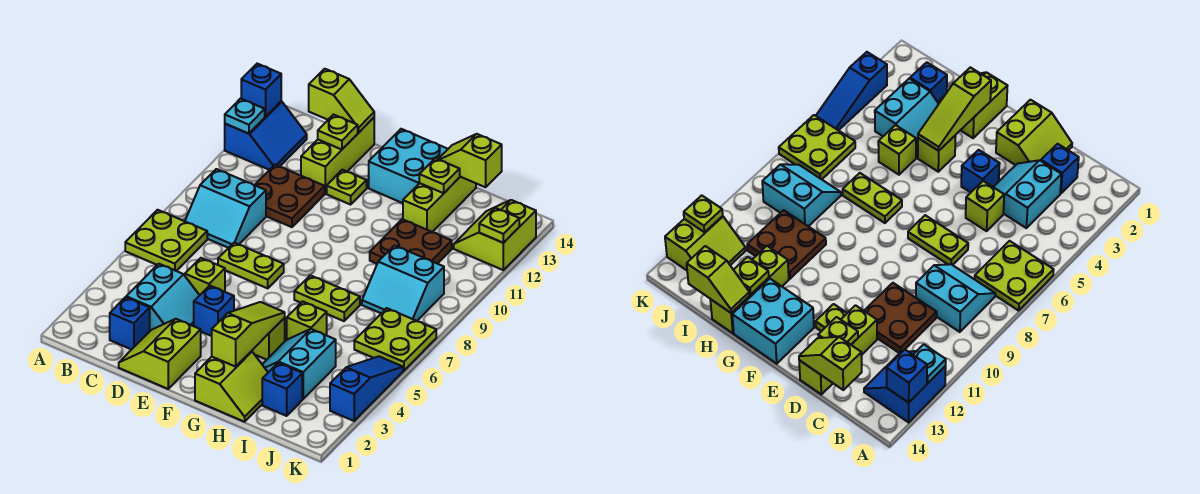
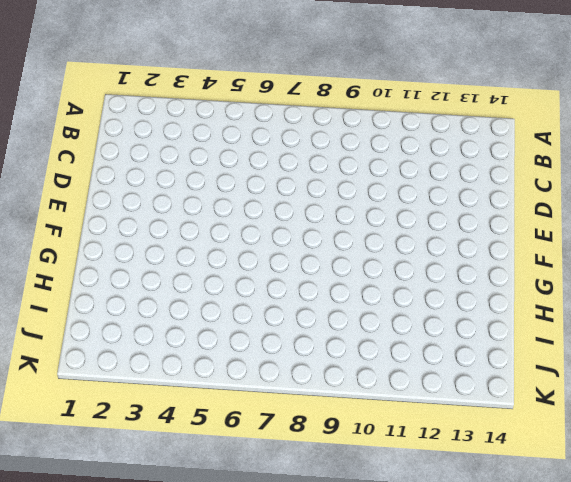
none -> lime 2x2 plate [125,210,207,271]
none -> blue 2x2 slope [225,101,307,170]
none -> cyan 2x2 slope [185,169,266,248]
none -> blue 1x1 brick [110,297,150,350]

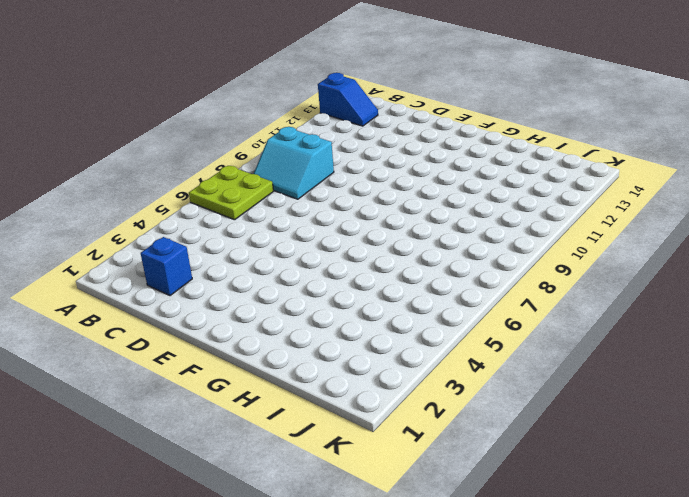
blue 1x2 slope [318,73,378,126] -> blue 2x2 slope [225,101,307,170]
none -> cyan 2x2 slope [126,264,200,331]
none -> brown 2x2 plate [255,165,325,227]
none -> lime 2x2 slope [119,319,201,389]
none -> lime 1x1 brick [185,258,225,295]

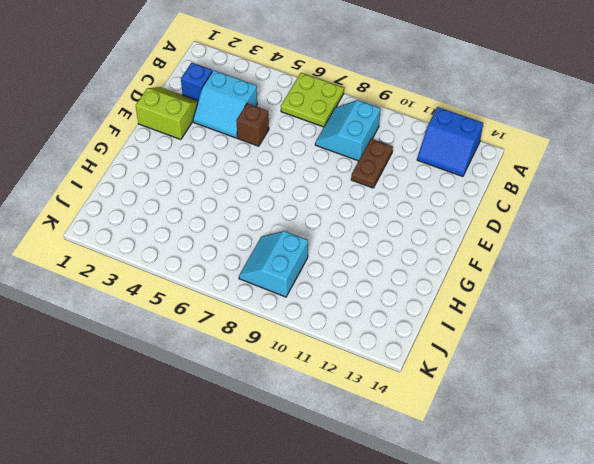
brown 1x2 plate [351,139,393,188] -> brown 2x2 plate [255,165,325,227]
brown 1x1 brick [236,103,269,146] -> lime 1x1 brick [185,258,225,295]
none -> lime 1x2 plate [218,243,284,288]
none -> lime 1x3 brick [301,118,374,193]
none -> blue 1x1 brick [194,285,234,336]
none -> lime 1x1 plate [327,170,367,205]

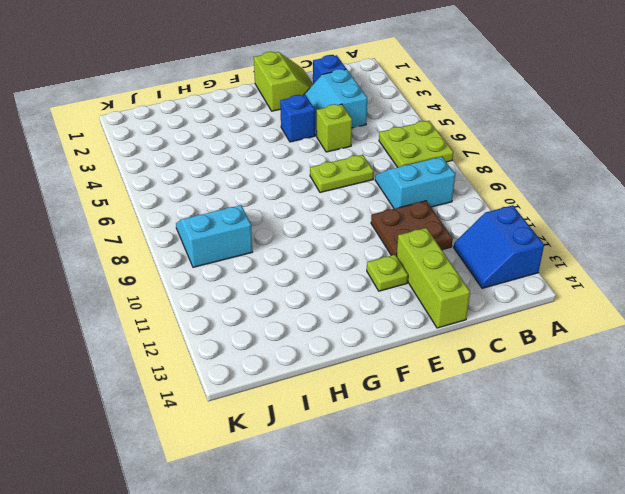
none -> cyan 2x2 brick [369,129,448,203]
none -> lime 2x2 slope [195,351,268,422]
none -> lime 1x1 brick [252,318,285,360]
none -> lime 1x2 plate [294,275,360,321]

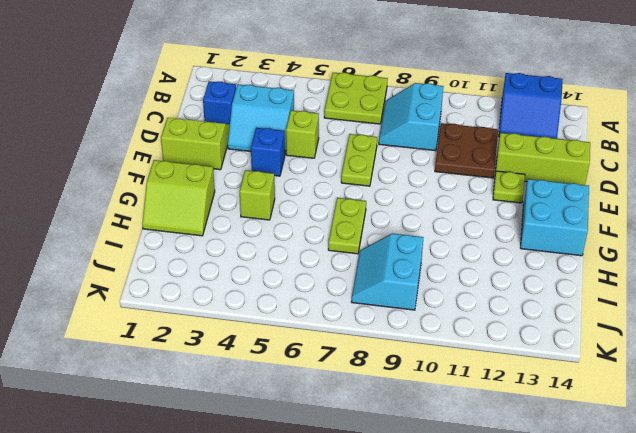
none -> cyan 2x2 slope [262,329,336,399]
none -> lime 1x1 brick [287,302,327,340]
none -> brown 2x2 plate [370,219,452,264]
none -> lime 1x3 brick [403,177,476,232]

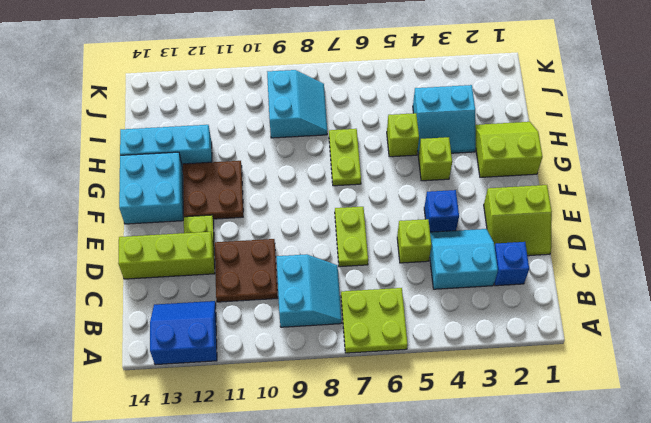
brown 2x2 plate [183,161,243,219] -> brown 2x2 plate moved to [370,219,452,264]
cyan 1x3 brick [120,125,212,168] -> lime 1x3 brick [403,177,476,232]
none -> blue 1x1 brick [262,363,302,416]
none -> lime 2x2 plate [354,308,436,371]
none -> lime 2x2 slope [454,200,536,270]
none -> blue 1x3 slope [330,356,403,421]

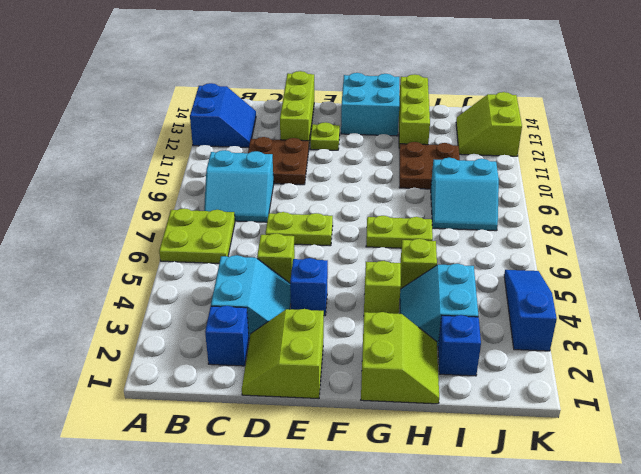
none -> lime 2x2 plate [354,308,436,371]
none -> cyan 1x1 plate [225,99,265,134]
none -> blue 1x1 brick [241,64,281,117]
none -> lime 1x2 slope [309,69,374,133]

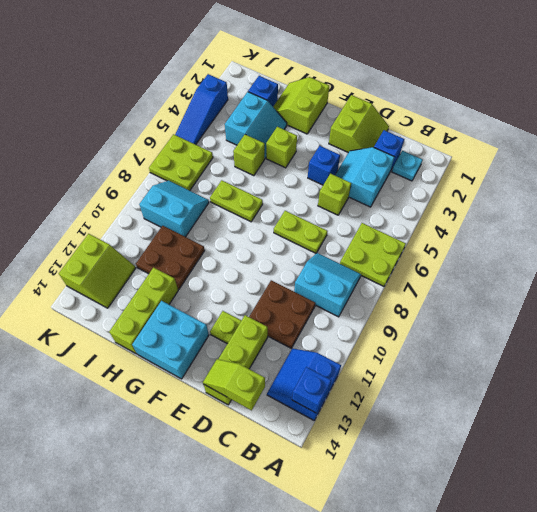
cyan 1x1 plate [392,151,422,181] -> cyan 1x1 plate moved to [225,99,265,134]
none -> lime 1x1 plate [318,115,358,150]
none -> lime 1x3 slope [212,302,285,367]
none -> lime 1x1 plate [419,158,460,193]
none -> lime 1x2 slope [438,134,502,187]

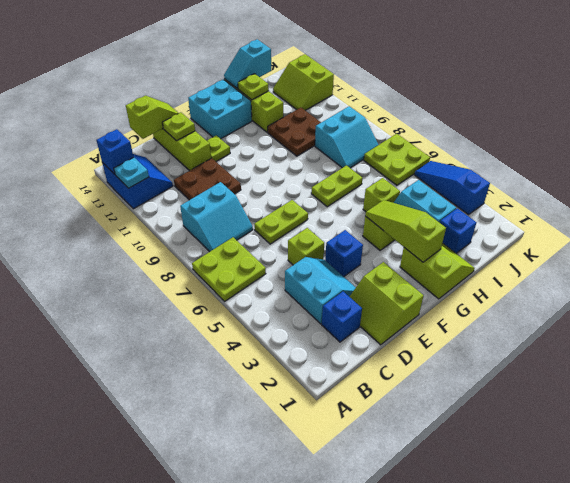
cyan 1x2 slope [224,39,271,89] -> lime 1x2 slope [438,134,502,187]
none -> lime 1x1 plate [479,208,519,243]

